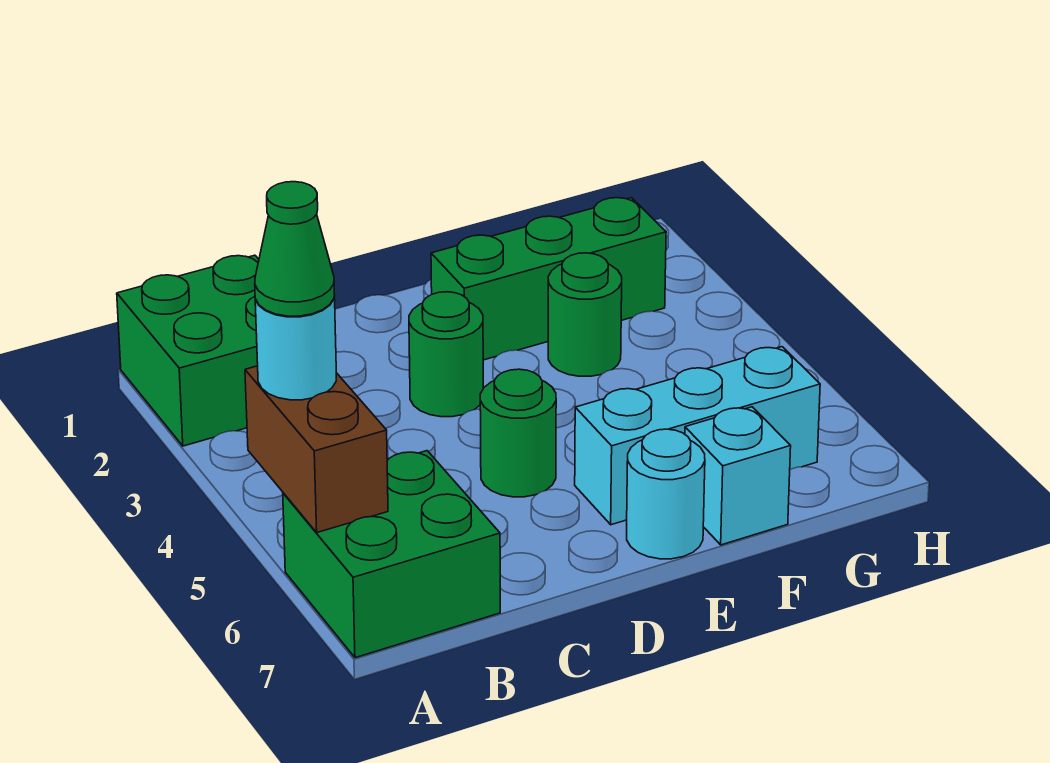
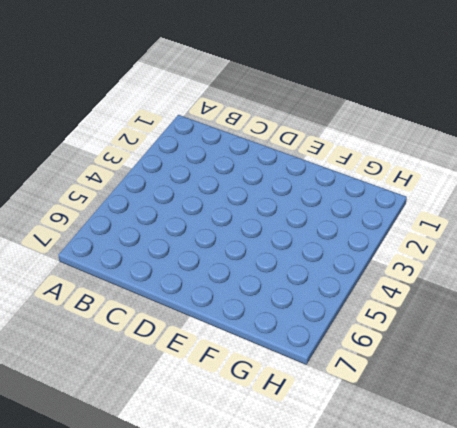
none -> green 2x2 brick [117,255,259,446]
none -> green 2x2 brick [283,451,500,658]
none -> green 1x1 round brick [409,292,483,417]

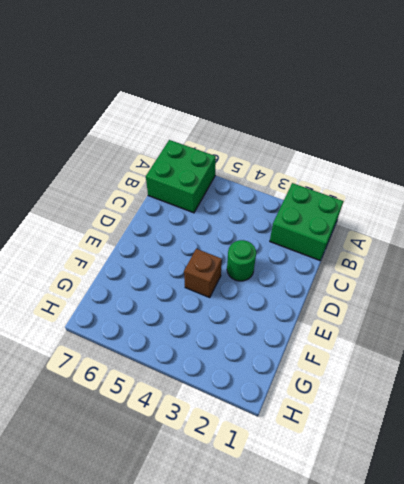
brown 1x1 brick [184,249,222,298] -> none
none -> green 1x1 round brick [480,369,556,497]
none -> green 1x3 brick [431,198,666,360]
none -> cyan 1x3 brick [575,347,820,525]

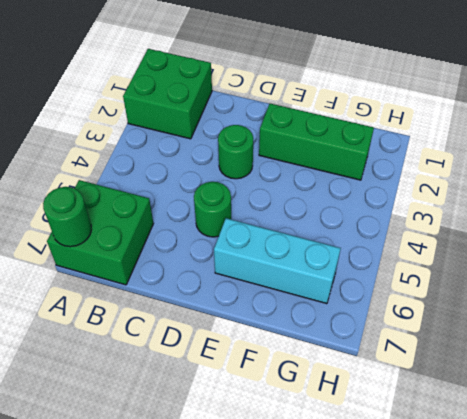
green 1x1 round brick [43,187,92,247] -> green 1x1 round brick moved to [548,253,622,376]
none -> cyan 1x1 round brick [627,429,705,559]
none -> cyan 1x1 brick [685,407,791,545]
none -> brown 1x2 brick [245,366,388,532]

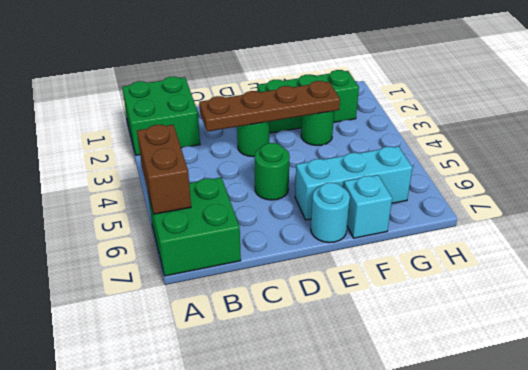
brown 1x4 plate [199,81,340,131] -> none
none -> cyan 1x1 round brick [255,295,336,400]
none -> green 1x1 cone [255,182,334,316]

